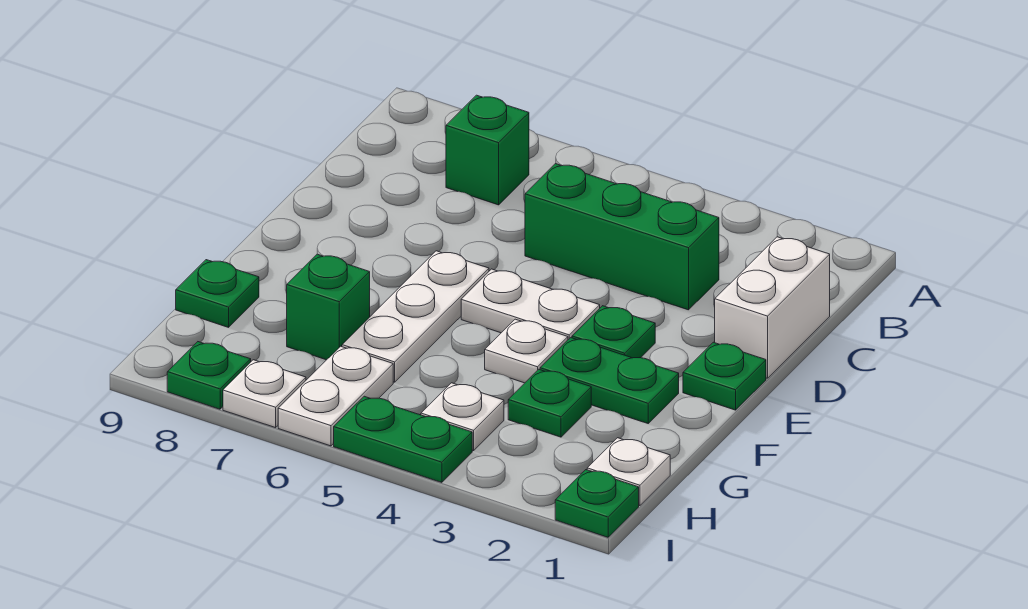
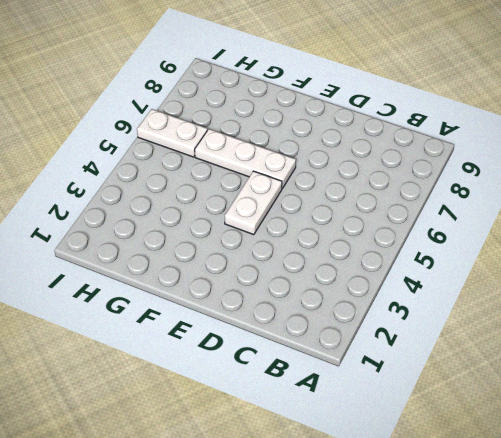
none -> green 1x1 brick [446,95,529,205]
none -> white 1x2 brick [715,237,830,378]
none -> green 1x3 brick [525,164,719,310]

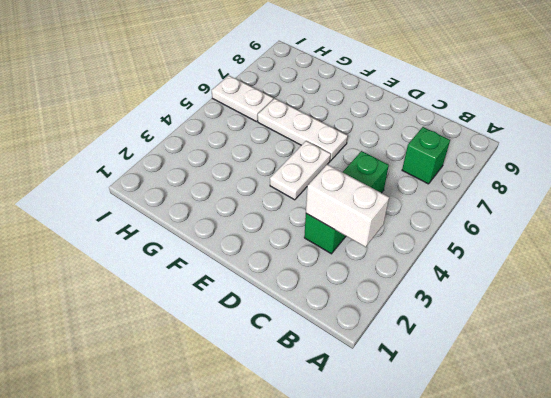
white 1x2 brick [306,164,389,247] -> white 1x2 brick moved to [715,237,830,378]
none -> green 1x1 plate [683,342,766,410]
none -> green 1x1 plate [572,306,655,358]
none -> green 1x2 plate [540,338,679,423]

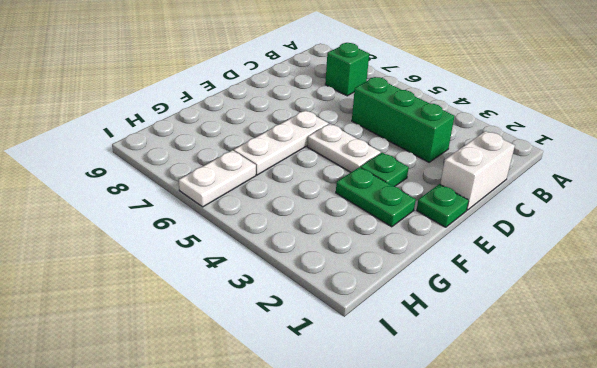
none -> white 1x1 plate [485,319,568,383]
none -> green 1x1 plate [508,369,591,437]
none -> green 1x1 brick [287,254,370,360]

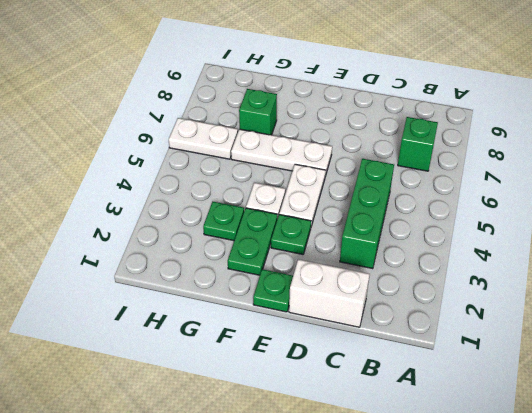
none -> green 1x1 plate [176,260,259,327]
none -> white 1x1 plate [587,438,670,506]
none -> white 1x1 plate [421,383,504,451]

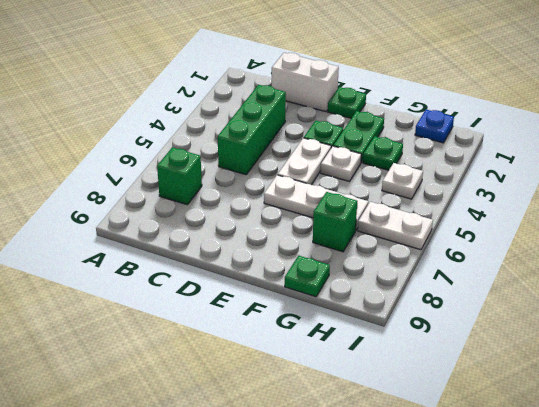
blue 1x1 plate [415,110,454,143] -> white 1x1 plate [587,438,670,506]
none -> green 1x1 plate [555,470,639,537]
none -> green 1x2 plate [334,396,472,482]
none -> white 1x1 plate [223,360,306,428]

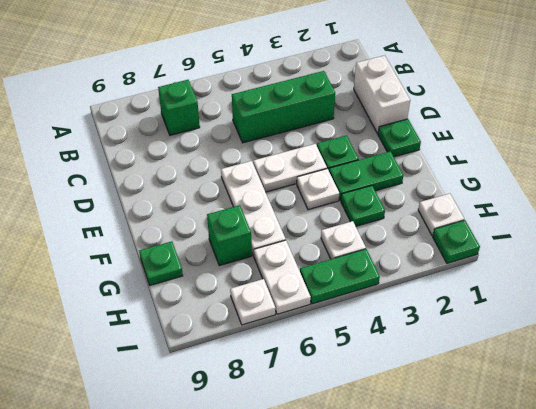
none -> green 1x1 plate [167,342,251,409]

